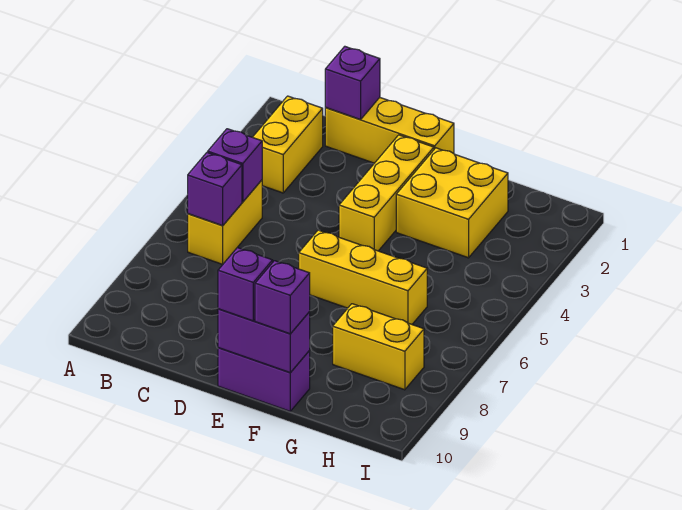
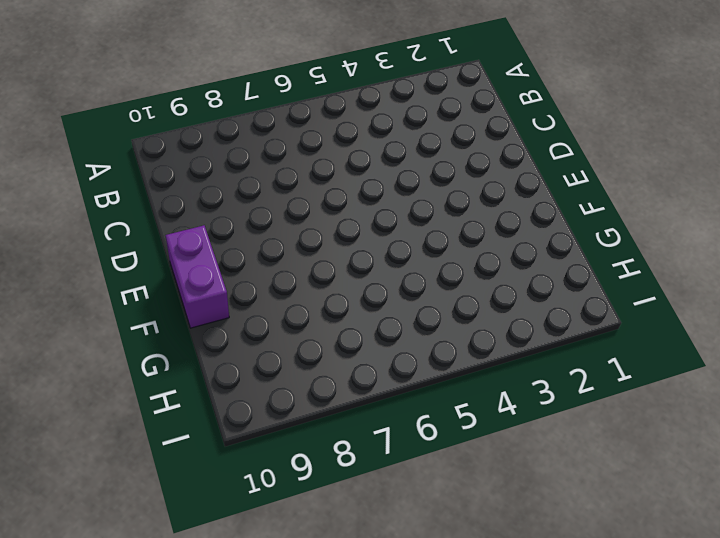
none -> yellow 1x2 brick [253,96,323,193]
none -> yellow 1x2 brick [188,180,262,264]
none -> yellow 1x3 brick [325,98,454,163]

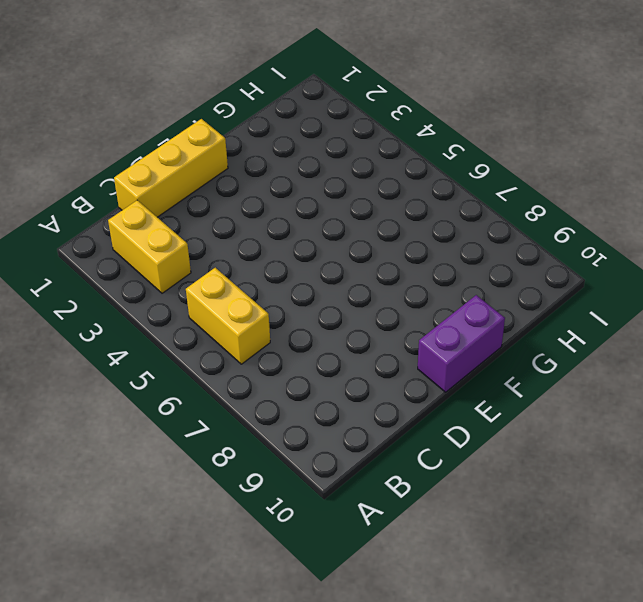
none -> yellow 1x3 brick [339,135,434,251]
none -> yellow 1x3 brick [299,230,427,324]
none -> yellow 2x2 brick [396,148,508,258]

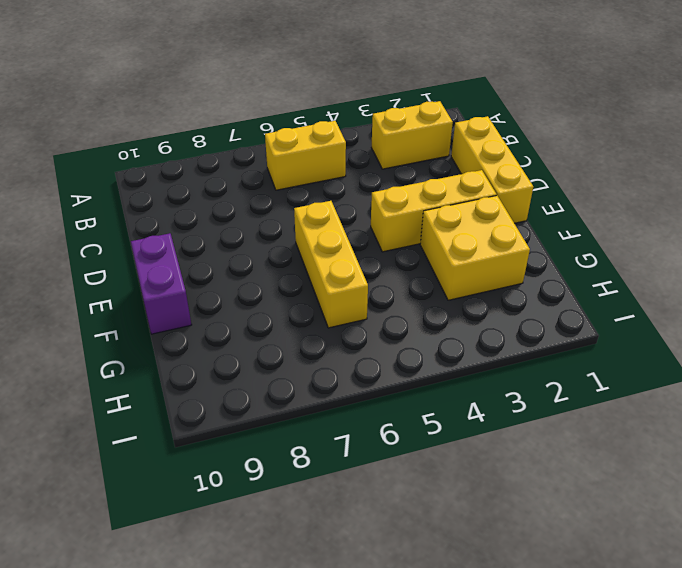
none -> yellow 1x2 brick [333,304,424,390]
none -> purple 1x1 brick [208,129,262,202]
none -> purple 1x1 brick [188,152,242,226]

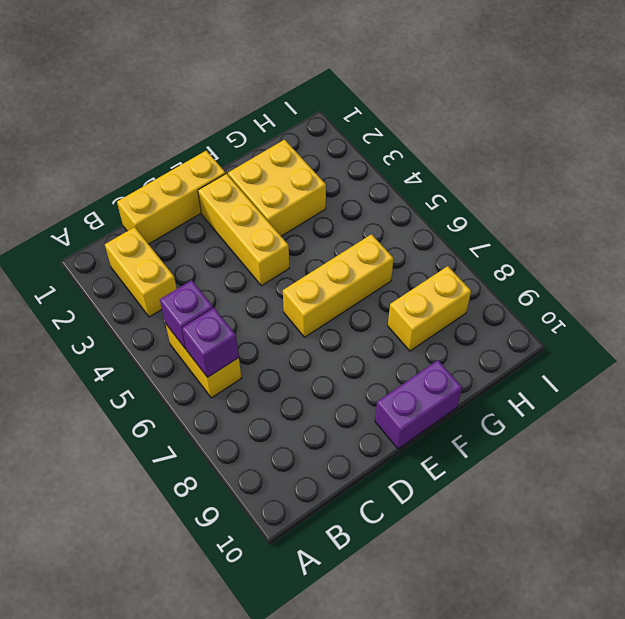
none -> purple 1x1 brick [325,46,380,119]
none -> purple 1x2 brick [218,309,310,373]
none -> purple 1x1 brick [218,248,273,321]

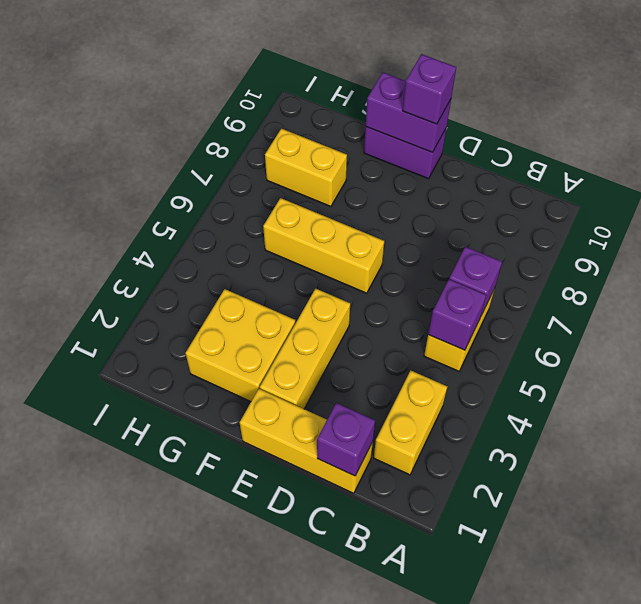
none -> purple 1x1 brick [255,261,310,334]

